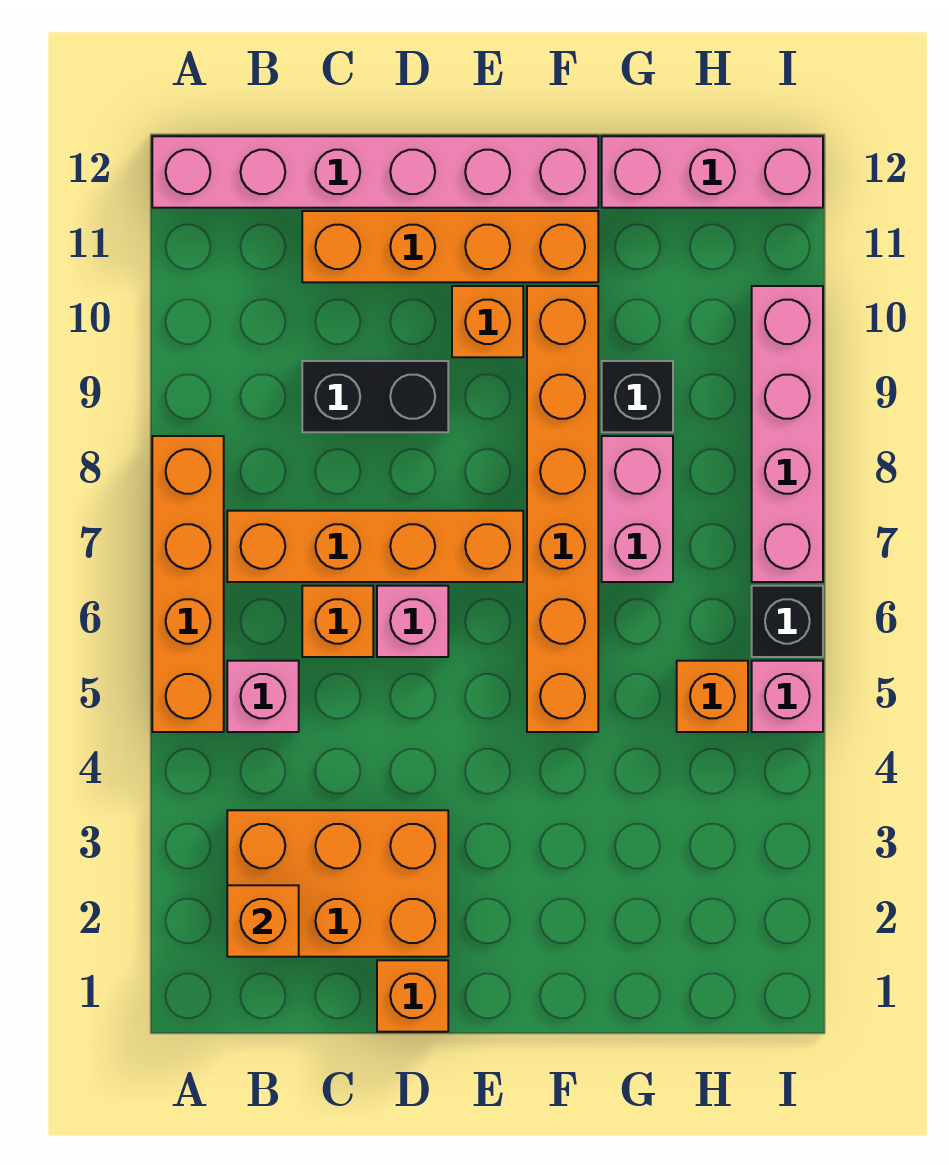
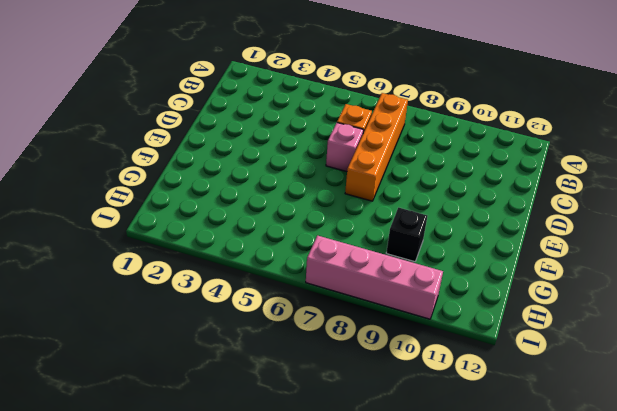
none -> orange 1x4 brick [152,436,224,732]
none -> pink 1x6 brick [152,136,598,208]
none -> orange 2x3 brick [227,810,448,957]

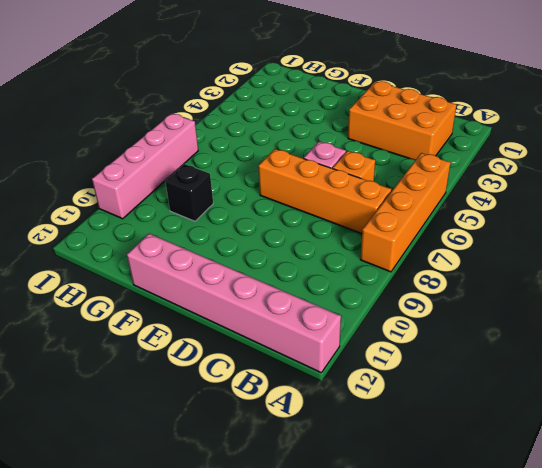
none -> pink 1x1 brick [227,661,299,732]
none -> black 1x2 brick [302,361,448,432]
none -> orange 1x4 brick [302,211,598,282]

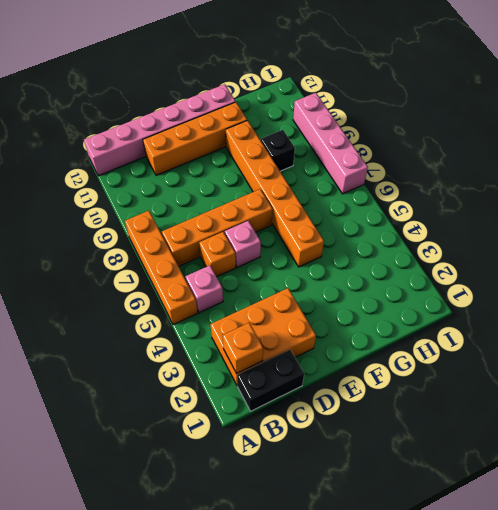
black 1x2 brick [237,350,304,411] -> black 1x2 brick moved to [302,361,448,432]
none -> orange 1x1 brick [377,960,448,1032]
none -> orange 1x1 brick [452,286,523,357]
none -> pink 1x2 brick [602,436,673,582]

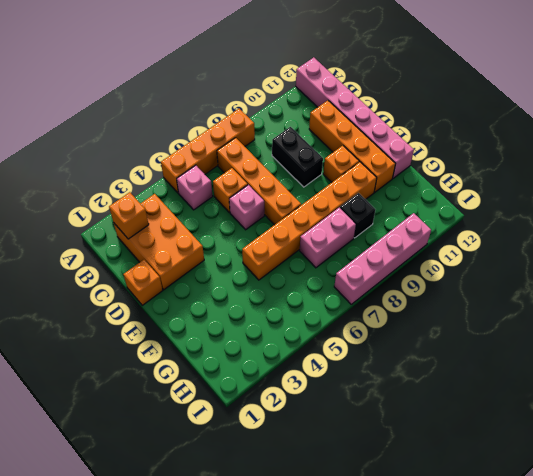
none -> pink 1x3 brick [602,136,823,208]
none -> orange 1x1 brick [677,661,748,732]
none -> pink 1x1 brick [752,661,823,732]

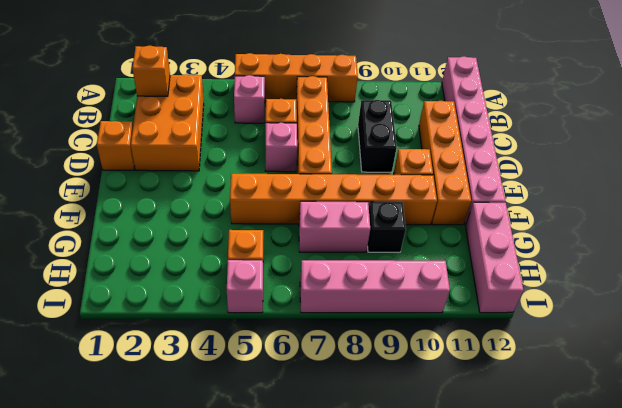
none -> black 1x1 brick [752,586,823,657]

